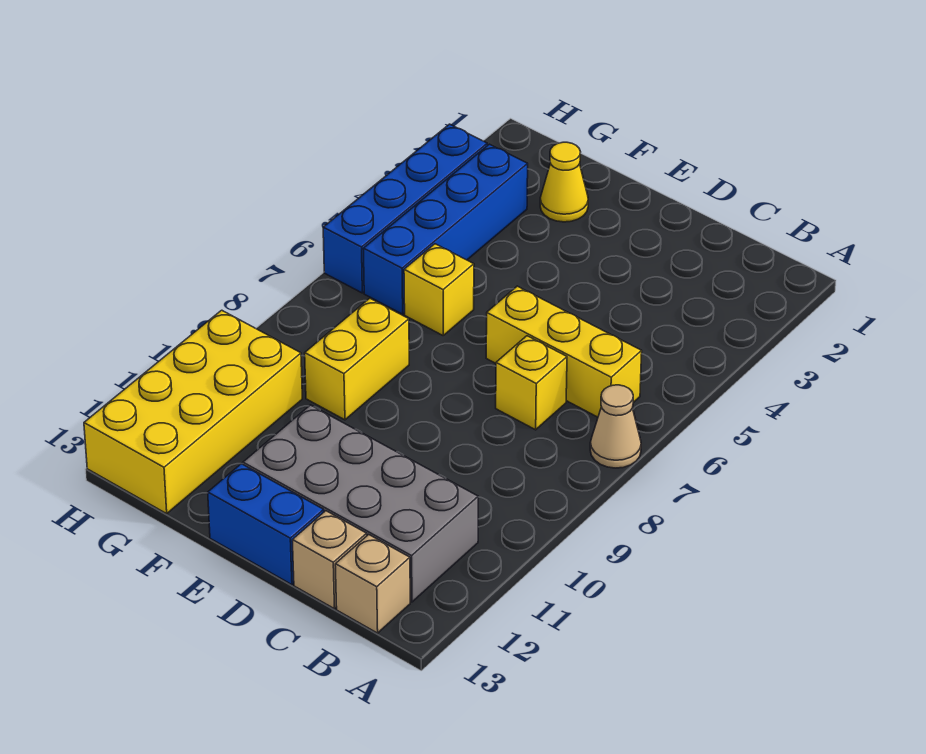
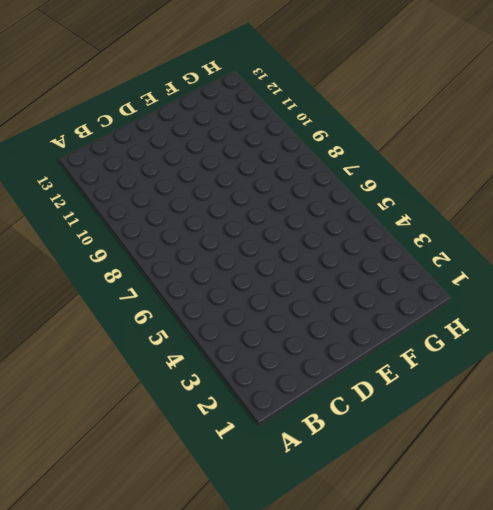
none -> tan 1x1 cone [590,385,641,468]
none -> yellow 1x3 brick [486,286,642,417]
none -> grey 2x4 brick [243,405,478,602]

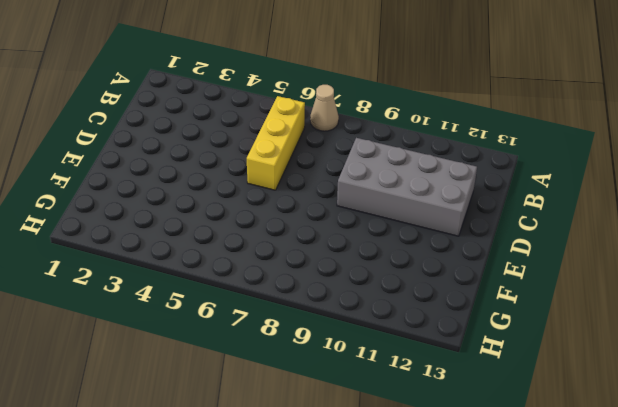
grey 2x4 brick [337,138,477,236] -> grey 2x4 brick turned to [243,405,478,602]
none -> tan 1x1 brick [335,535,410,633]
none -> yellow 1x1 brick [496,336,567,430]
none -> tan 1x1 brick [292,511,367,609]

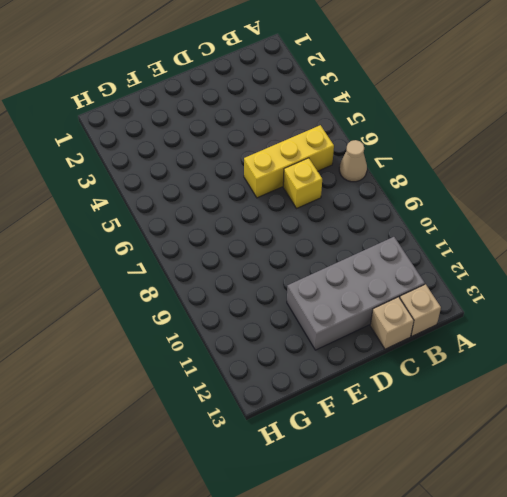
none -> blue 1x2 brick [208,464,324,585]
none -> yellow 1x1 cone [540,142,588,222]
none -> yellow 1x1 brick [404,244,474,335]

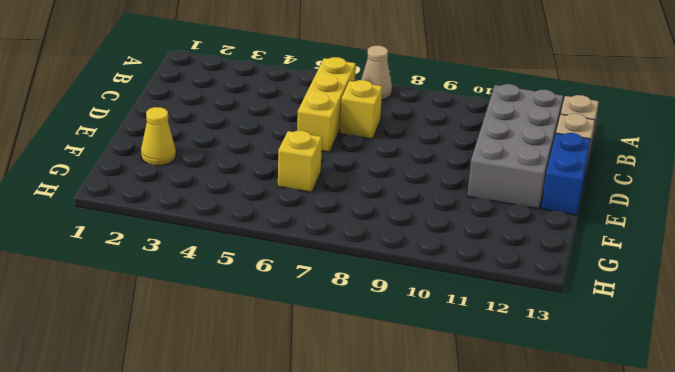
none -> yellow 1x2 brick [305,298,409,420]
none -> blue 1x4 brick [363,144,528,314]
none -> yellow 2x4 brick [84,310,302,514]

